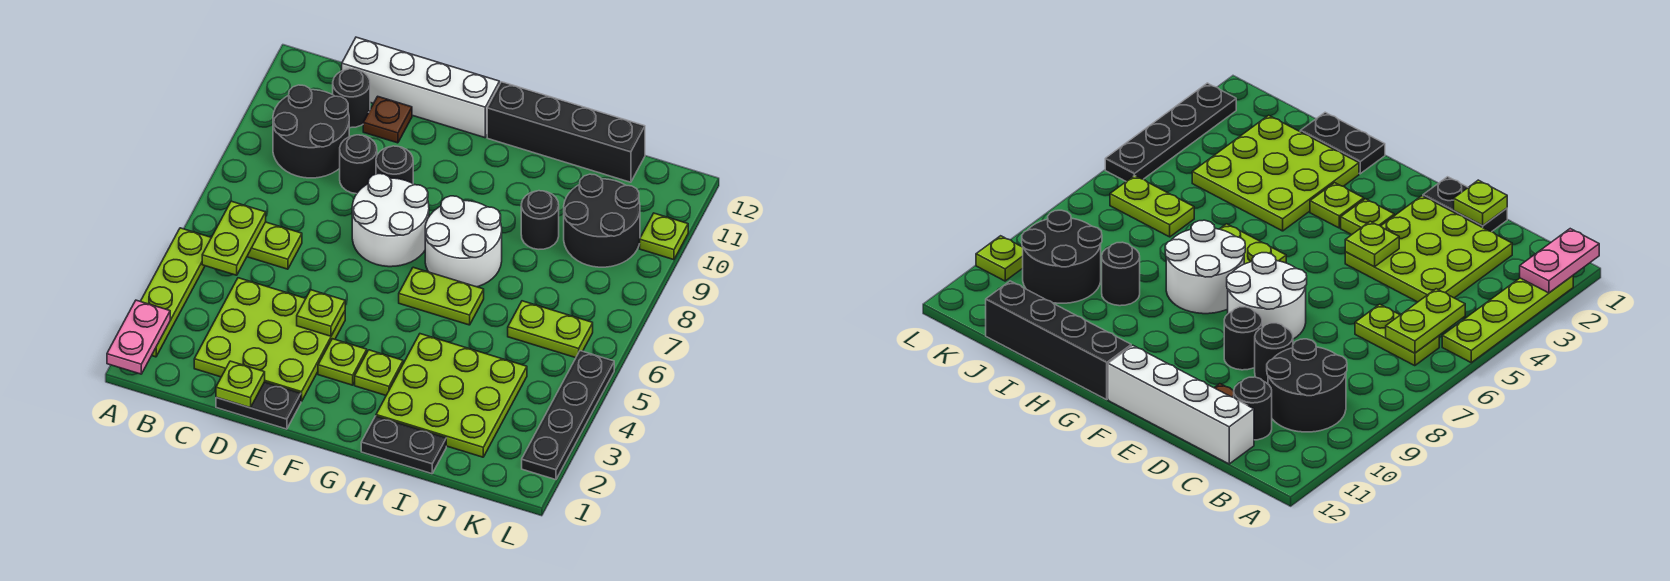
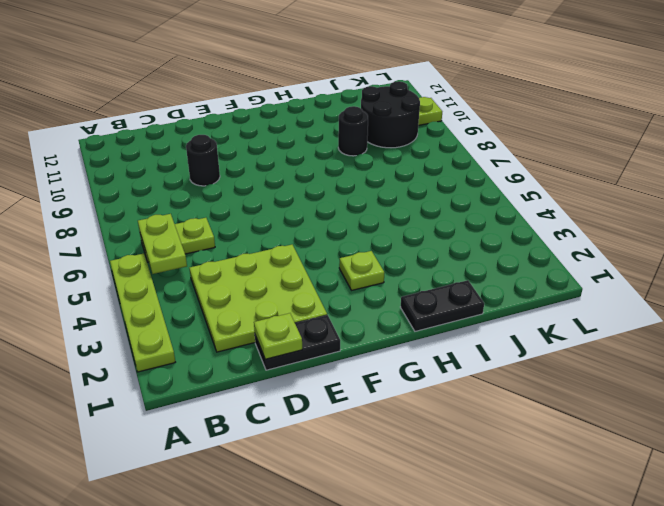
none -> black 2x2 round brick [273,85,349,178]
none -> black 1x1 round brick [333,69,370,128]
none -> white 1x4 brick [342,37,500,138]

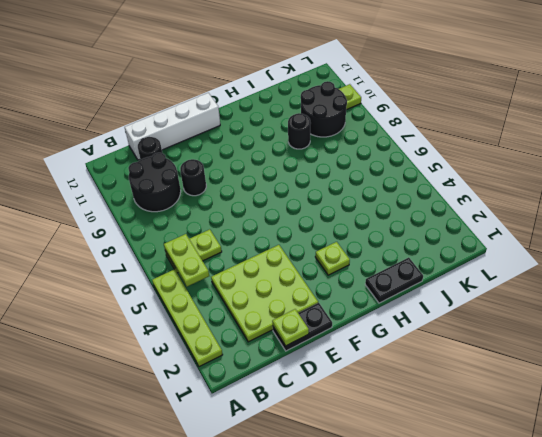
none -> brown 1x1 plate [363,96,412,143]
none -> white 2x2 round brick [352,174,429,267]
none -> black 1x1 round brick [376,146,413,183]

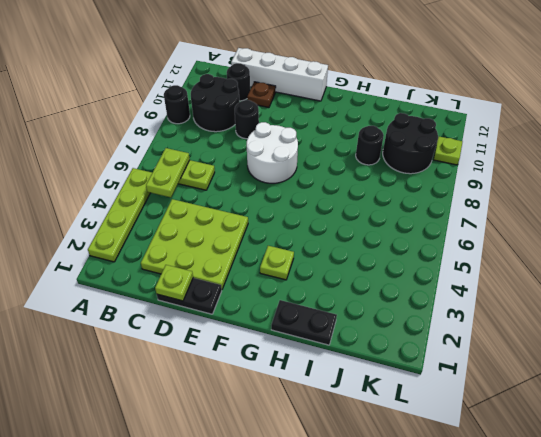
black 1x1 round brick [164,85,190,124] -> black 1x1 round brick moved to [376,146,413,183]
none -> lime 1x1 plate [318,339,367,385]
none -> lime 1x2 plate [399,267,484,325]
none -> white 2x2 round brick [425,196,502,287]

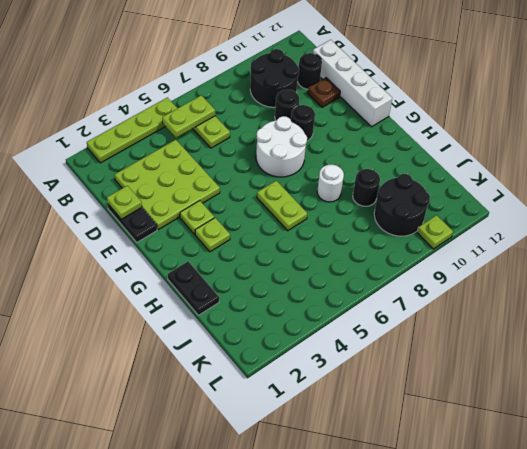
white 1x1 round brick [317,165,344,202] -> white 2x2 round brick [425,196,502,287]
none -> black 1x4 brick [487,82,645,182]
none -> lime 3x3 plate [376,334,527,457]
none -> lime 1x2 plate [508,301,593,358]

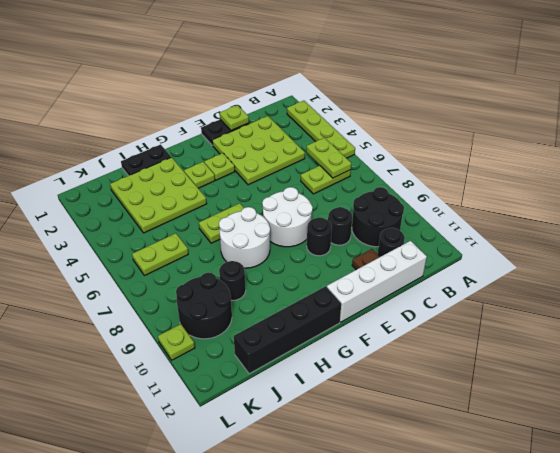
none -> black 1x4 plate [522,351,614,480]
none -> pink 1x2 plate [107,300,170,374]
none -> lime 1x1 plate [297,290,345,336]

